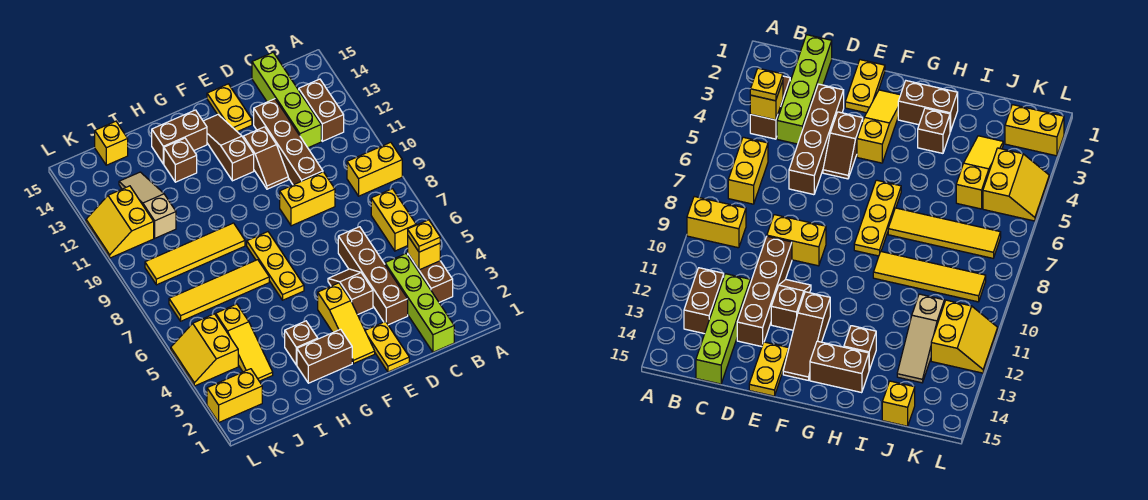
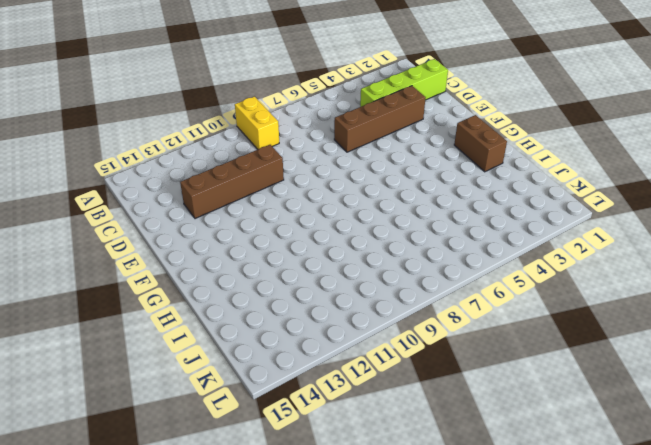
none -> brown 1x2 brick [408,254,453,302]
none -> yellow 1x2 brick [371,189,416,251]
none -> brown 1x2 brick [299,79,344,141]
none -> lime 1x4 brick [252,53,321,148]

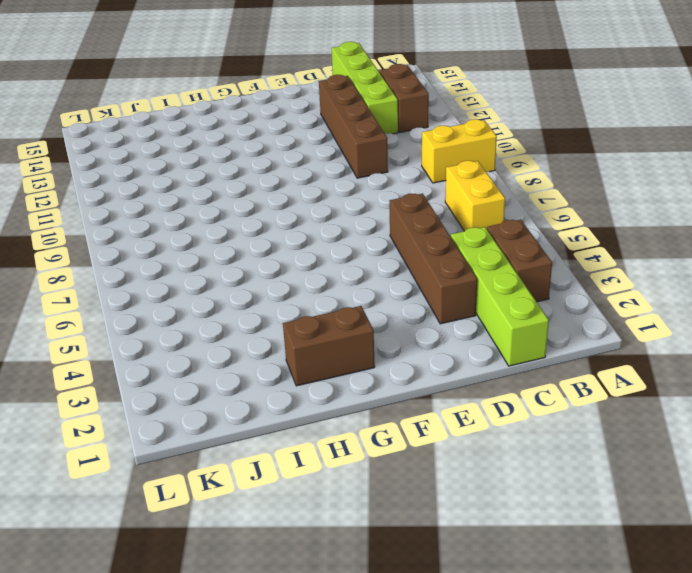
none -> yellow 1x2 brick [280,172,335,226]
none -> yellow 1x2 plate [365,322,409,372]
none -> brown 1x2 slope [328,269,373,315]
none -> brown 1x2 slope [243,127,288,189]

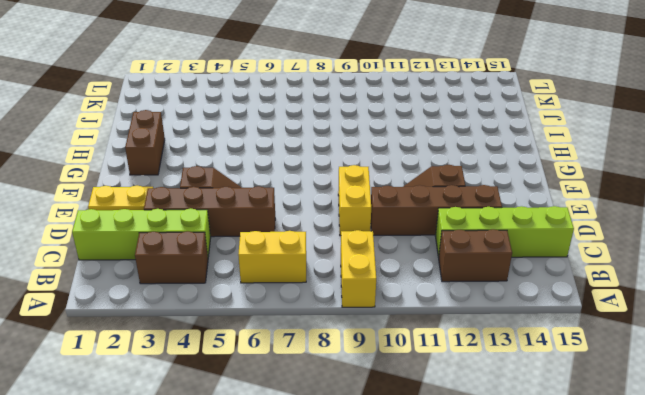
none -> yellow 1x2 plate [207,84,252,132]
none -> yellow 1x3 slope [318,283,375,364]
none -> brown 1x3 slope [203,114,254,181]
none -> yellow 1x3 plate [247,232,304,300]

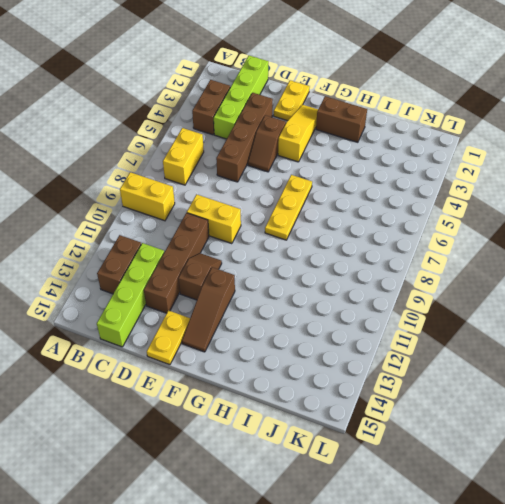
none -> brown 1x2 brick [152,110,207,164]
none -> brown 1x1 brick [285,321,318,365]
none -> yellow 1x4 tile [169,260,269,321]
none -> yellow 1x4 tile [145,223,245,285]

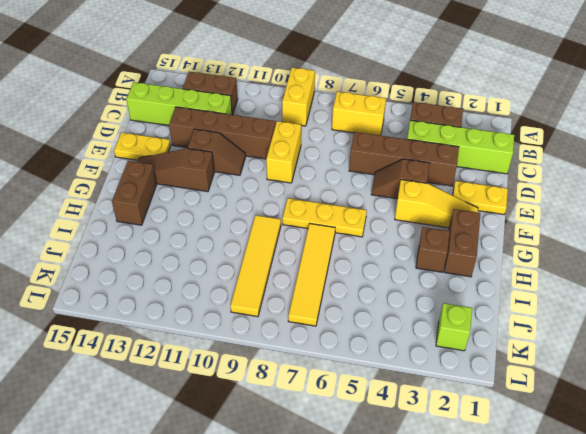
lime 1x1 brick [436,303,472,351] -> yellow 1x2 brick [207,369,262,422]
none -> brown 1x1 brick [164,138,197,182]
none -> yellow 1x3 slope [216,304,273,381]
none -> tan 1x3 slope [119,172,176,238]
none -> yellow 1x1 brick [95,121,128,165]

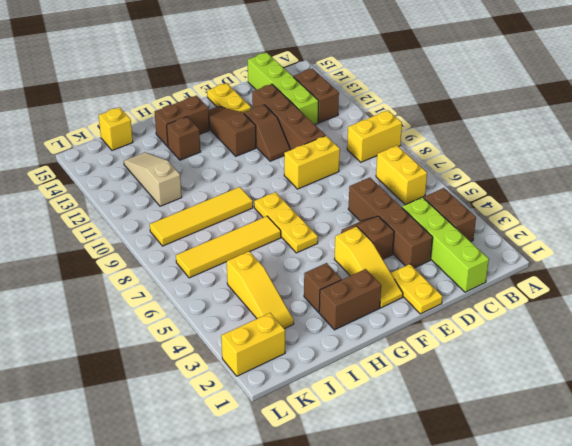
none -> yellow 2x2 slope [171,314,238,386]
none -> yellow 2x2 slope [86,186,154,258]
none -> yellow 1x1 brick [408,236,440,270]
none -> yellow 1x1 plate [408,220,440,252]

